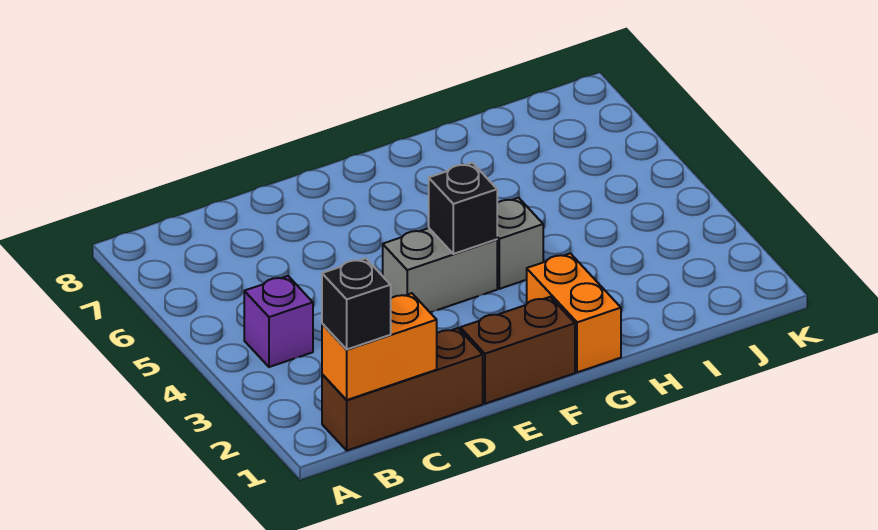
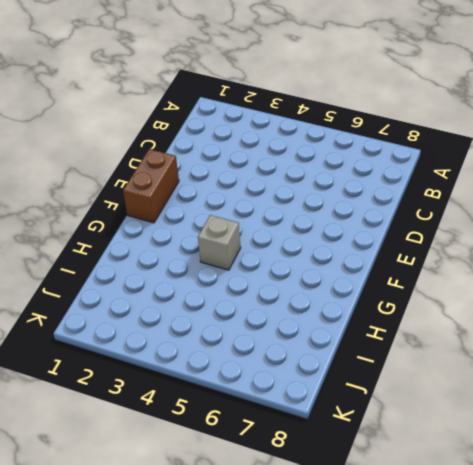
none -> brown 1x3 brick [322,328,483,450]
none -> purple 1x1 brick [244,276,313,367]

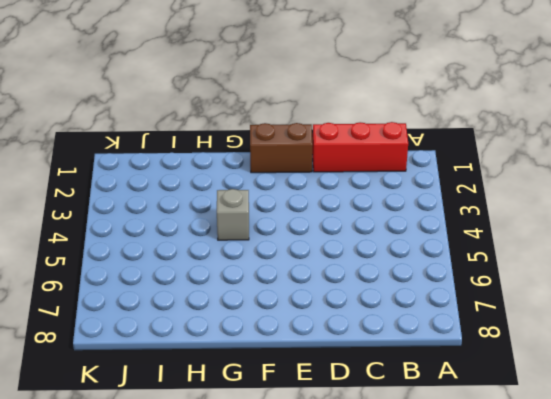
red 1x3 brick [312,122,408,172] -> brown 1x3 brick [322,328,483,450]
none -> purple 1x1 brick [244,276,313,367]
none -> grey 1x2 brick [383,228,497,312]

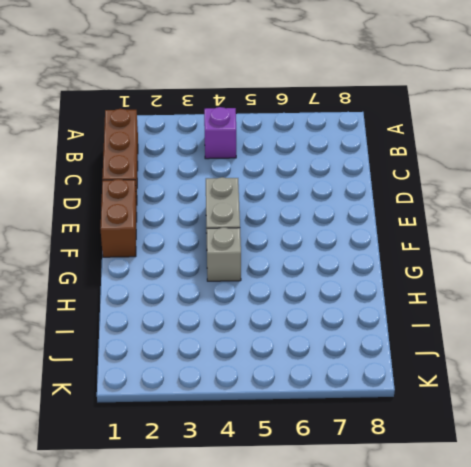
none -> orange 1x2 brick [527,253,621,372]
none -> orange 1x2 brick [322,293,437,400]

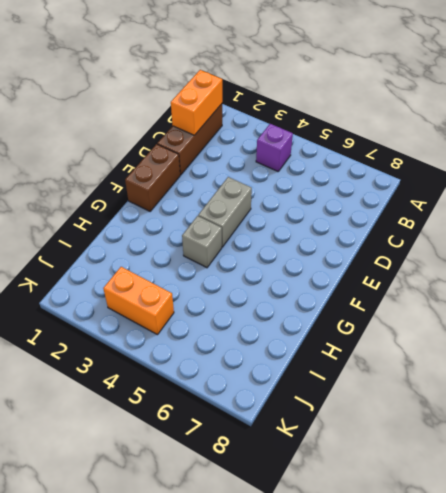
orange 1x2 brick [103,267,174,335] -> orange 1x2 brick moved to [527,253,621,372]
none -> black 1x1 brick [429,163,497,254]
none -> black 1x1 brick [322,258,391,349]

